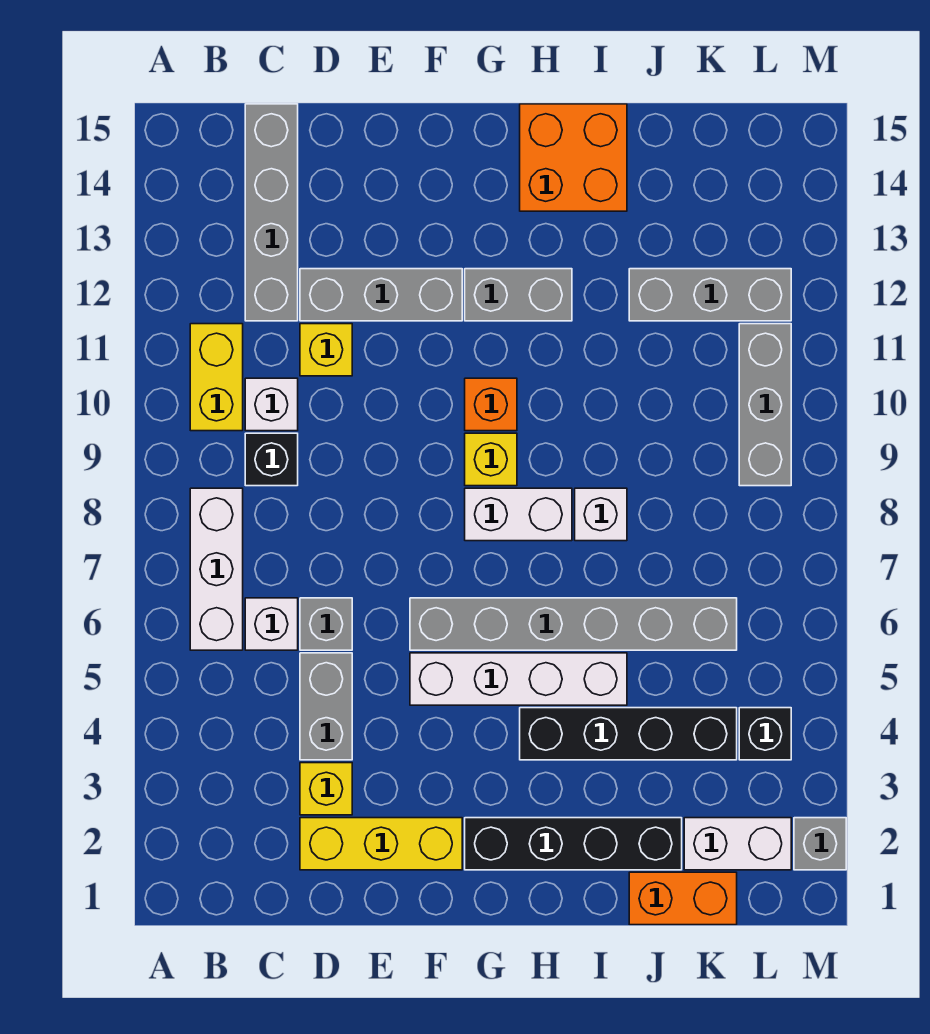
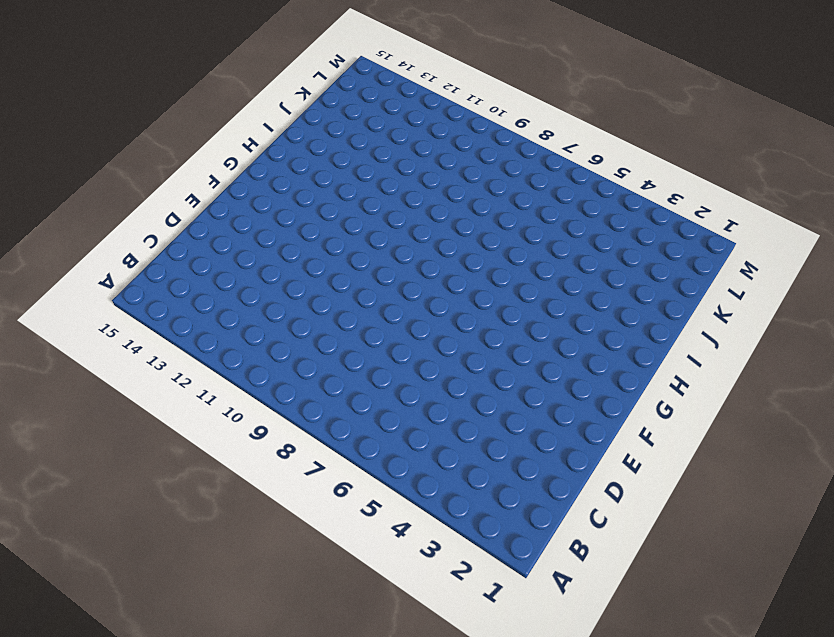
none -> white 1x3 brick [190,488,243,650]
none -> yellow 1x2 brick [190,324,243,431]
none -> white 1x1 brick [245,598,298,650]

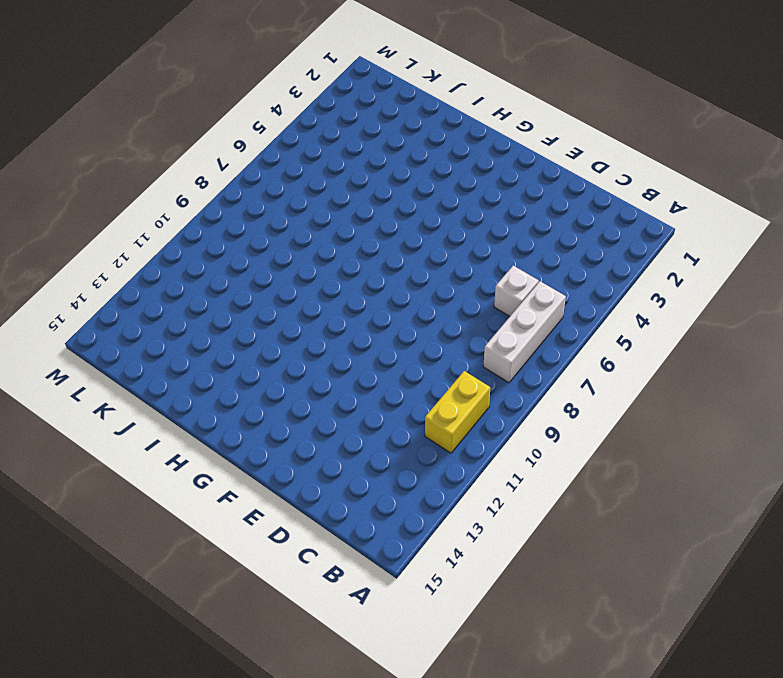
none -> black 1x1 brick [245,433,298,486]
none -> white 1x1 brick [245,378,298,431]
none -> grey 1x4 brick [245,104,298,321]

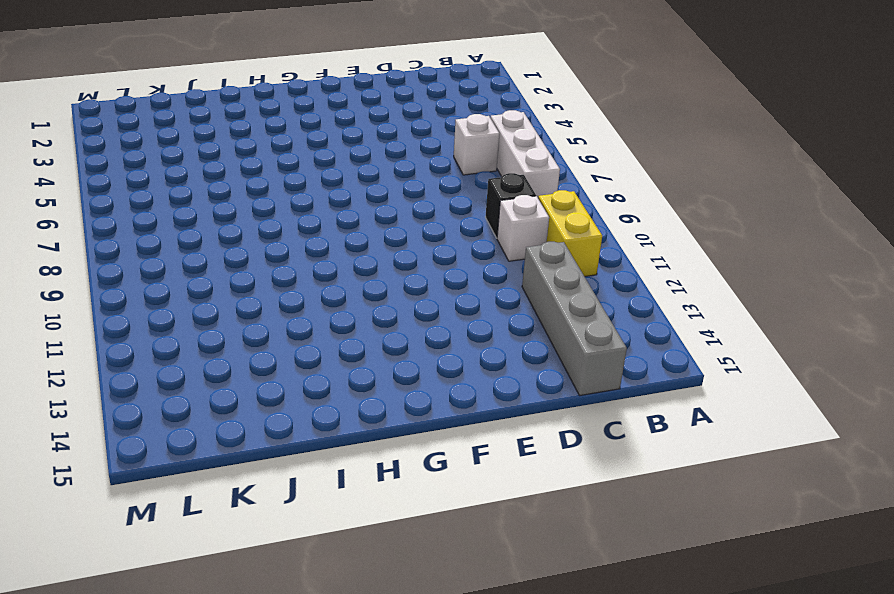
none -> yellow 1x3 brick [300,818,462,870]
none -> yellow 1x1 brick [300,763,352,815]
none -> grey 1x2 brick [300,653,352,760]

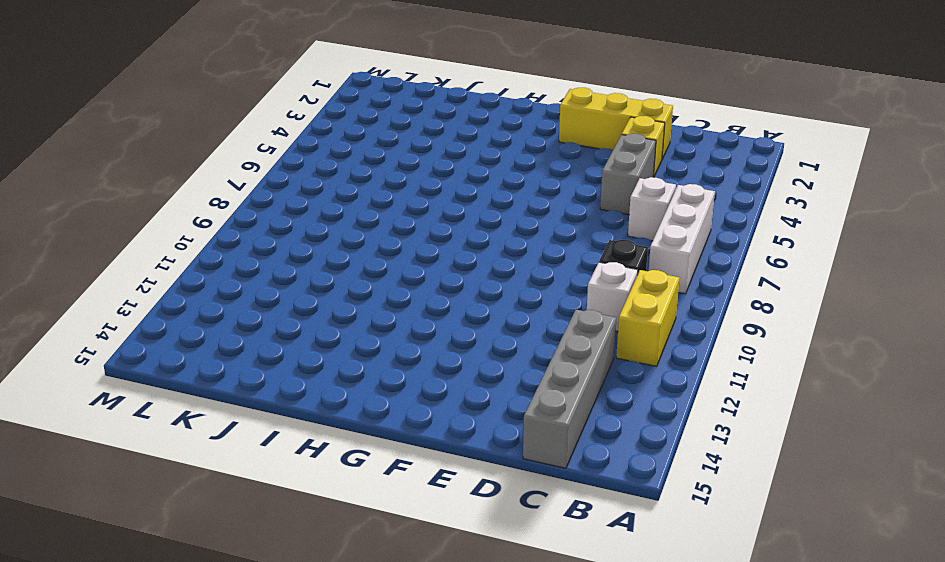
none -> grey 1x1 brick [300,598,352,650]
none -> yellow 1x1 brick [300,324,352,376]
none -> grey 1x3 brick [300,269,462,321]

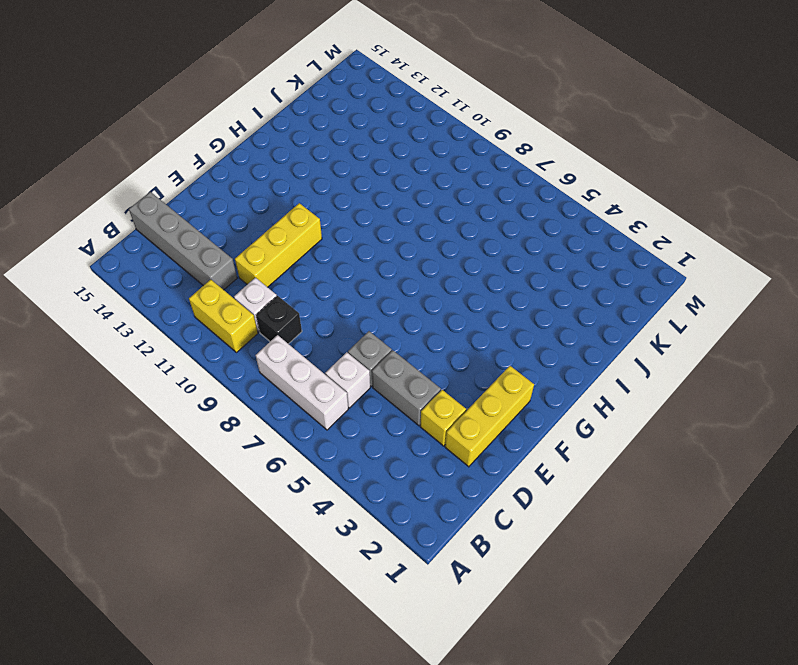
yellow 1x3 brick [235,203,322,287] -> yellow 1x1 brick [300,324,352,376]
none -> grey 1x3 brick [300,269,462,321]
none -> white 1x4 brick [410,653,627,705]
none -> grey 1x6 brick [410,598,737,650]

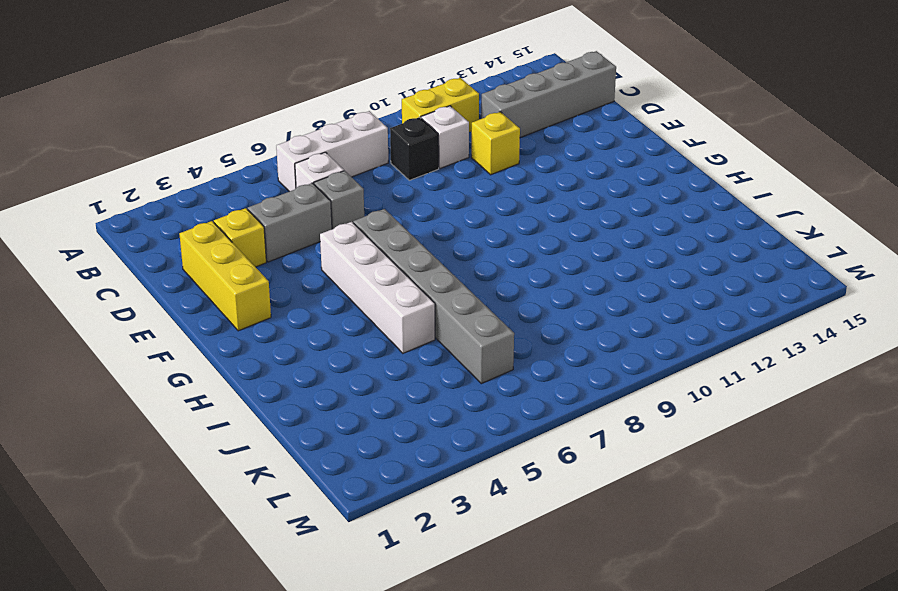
none -> grey 1x3 brick [300,269,462,321]
none -> black 1x4 brick [465,818,682,870]
none -> white 1x2 brick [465,488,572,541]

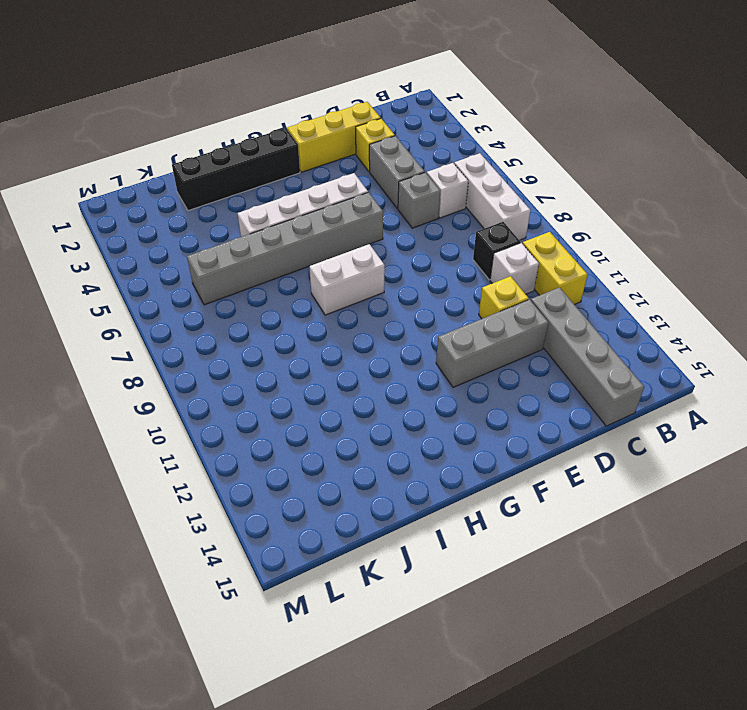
none -> yellow 1x1 brick [465,433,517,486]
none -> orange 1x1 brick [465,378,517,431]
none -> grey 1x2 brick [465,269,572,321]

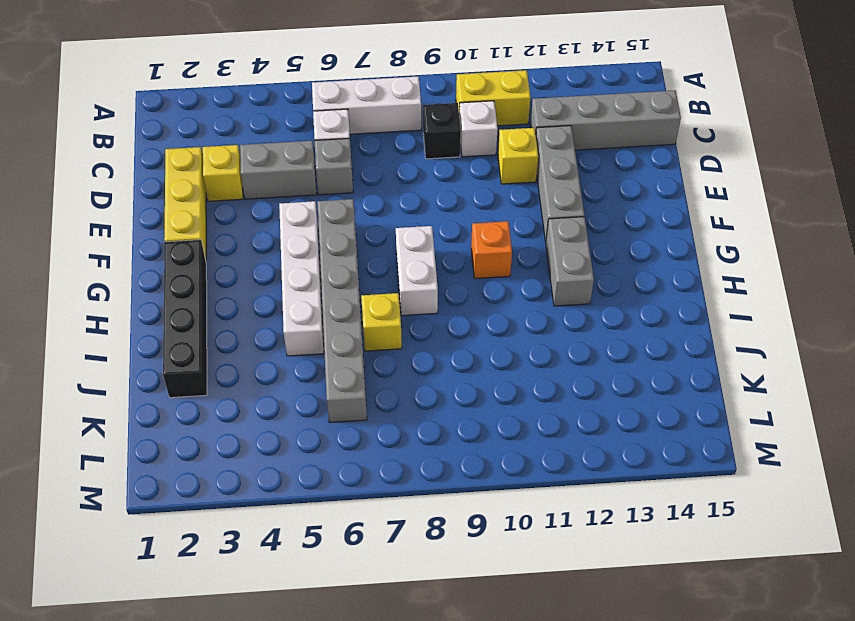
yellow 1x1 brick [361,293,402,351] -> yellow 1x1 brick moved to [465,433,517,486]
none -> black 1x4 brick [520,708,737,760]
none -> orange 2x2 brick [520,104,627,211]
none -> white 1x1 brick [575,488,627,541]

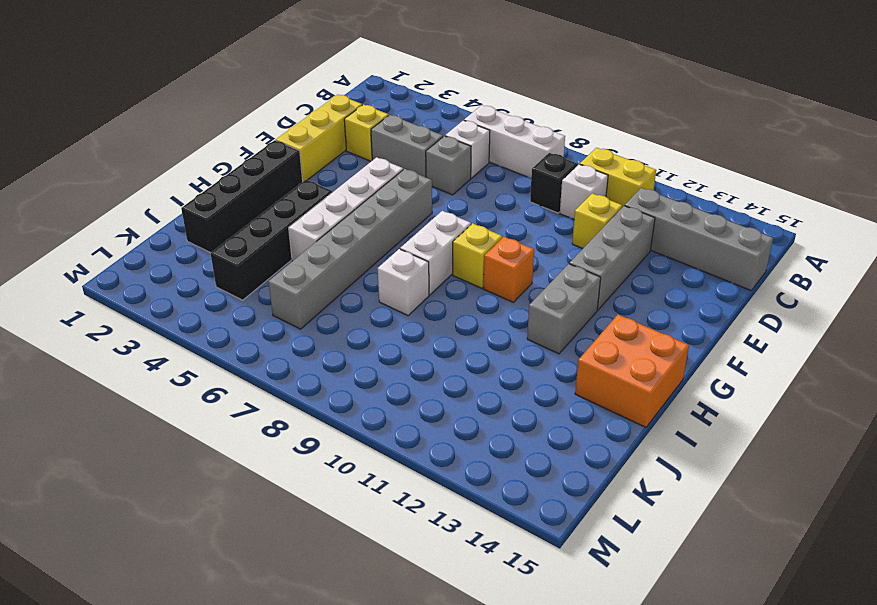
none -> orange 1x2 brick [629,872,737,925]
none -> grey 1x3 brick [629,269,791,321]
none -> white 1x2 brick [684,818,791,870]

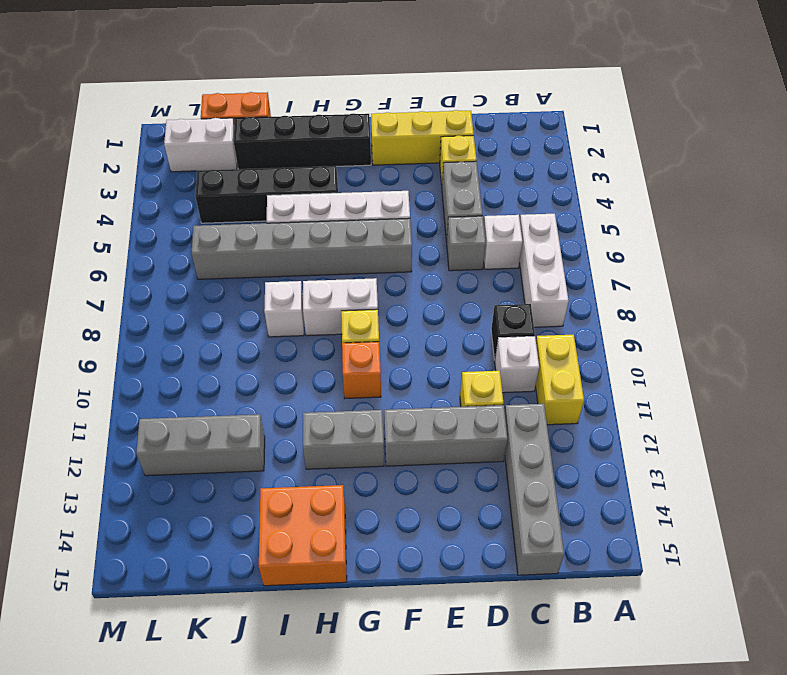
none -> black 1x1 brick [739,708,791,760]
none -> grey 1x3 brick [739,324,791,486]
none -> grey 1x1 brick [794,818,846,870]

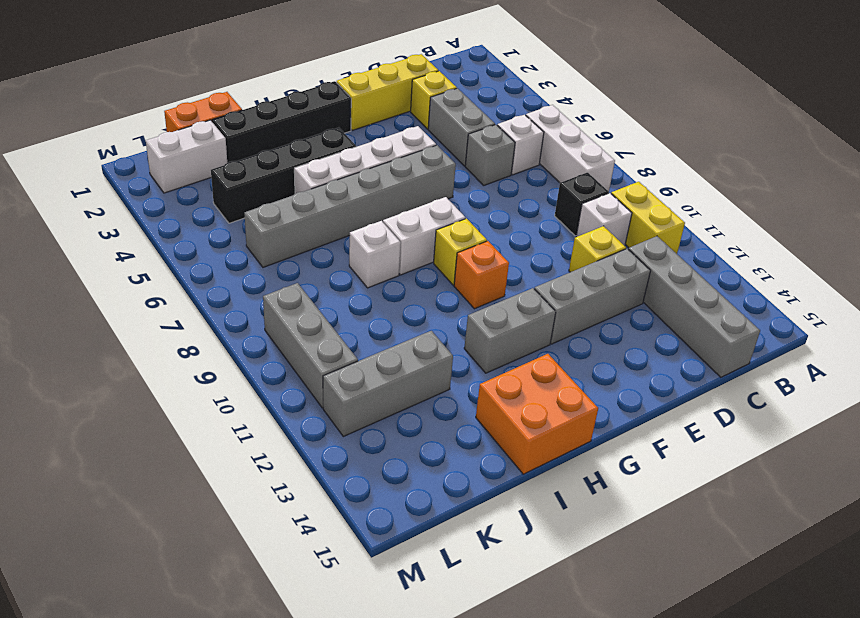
none -> black 1x1 brick [739,708,791,760]
none -> grey 1x1 brick [794,818,846,870]

